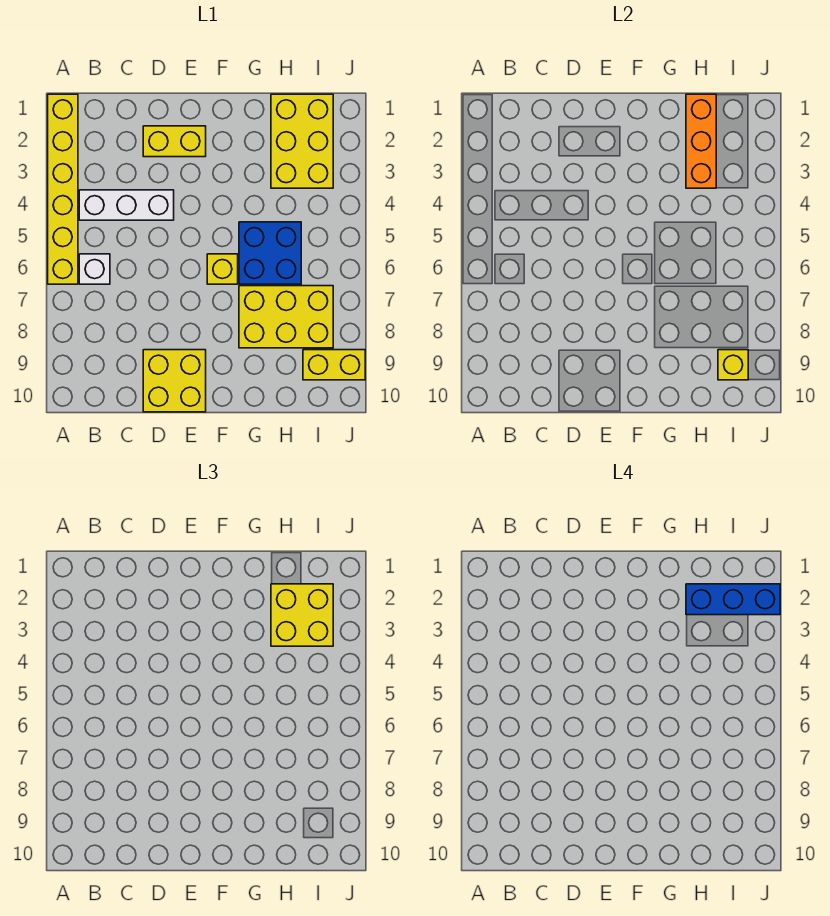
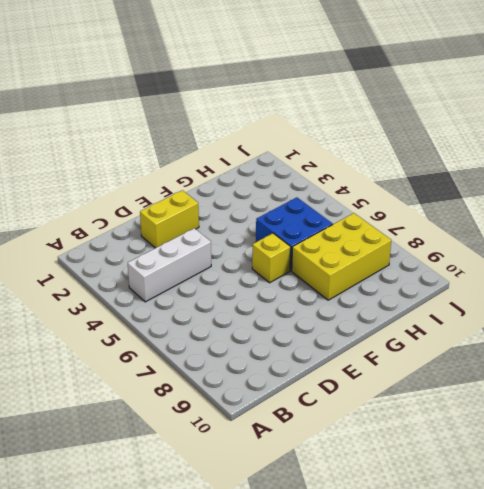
none -> yellow 1x6 brick [48,94,78,284]
none -> white 1x1 brick [79,254,110,284]
none -> yellow 2x2 brick [143,350,206,412]

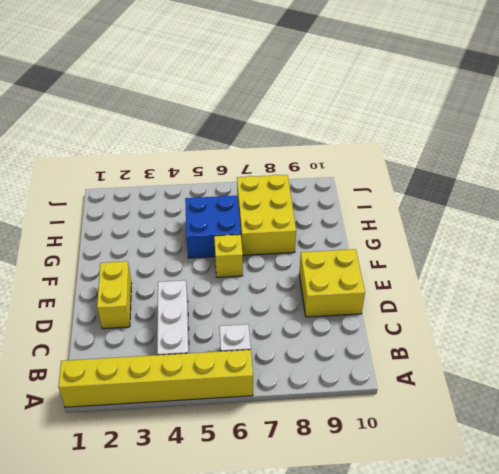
none -> yellow 2x3 brick [271,94,333,188]
none -> yellow 1x2 brick [303,350,365,380]
none -> orange 1x3 brick [686,94,716,188]

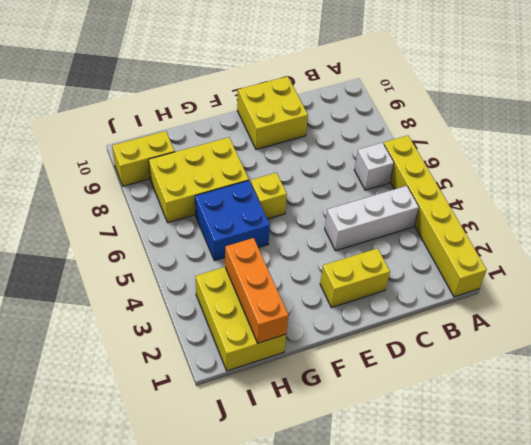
none -> yellow 1x1 brick [718,350,748,380]
none -> yellow 2x2 brick [271,584,333,646]
none -> blue 1x3 brick [686,584,780,615]

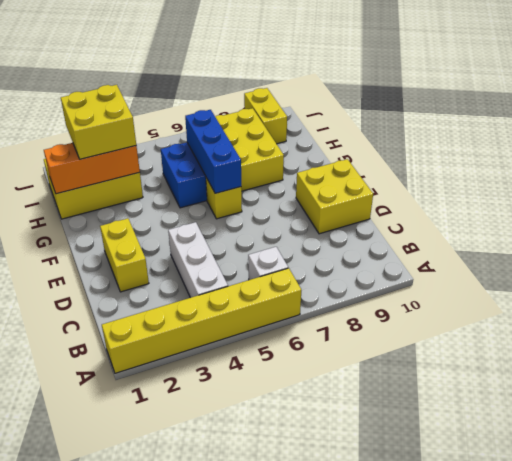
blue 1x3 brick [185,110,241,193] -> blue 1x3 brick moved to [686,584,780,615]
none -> yellow 1x1 brick [718,350,748,380]

